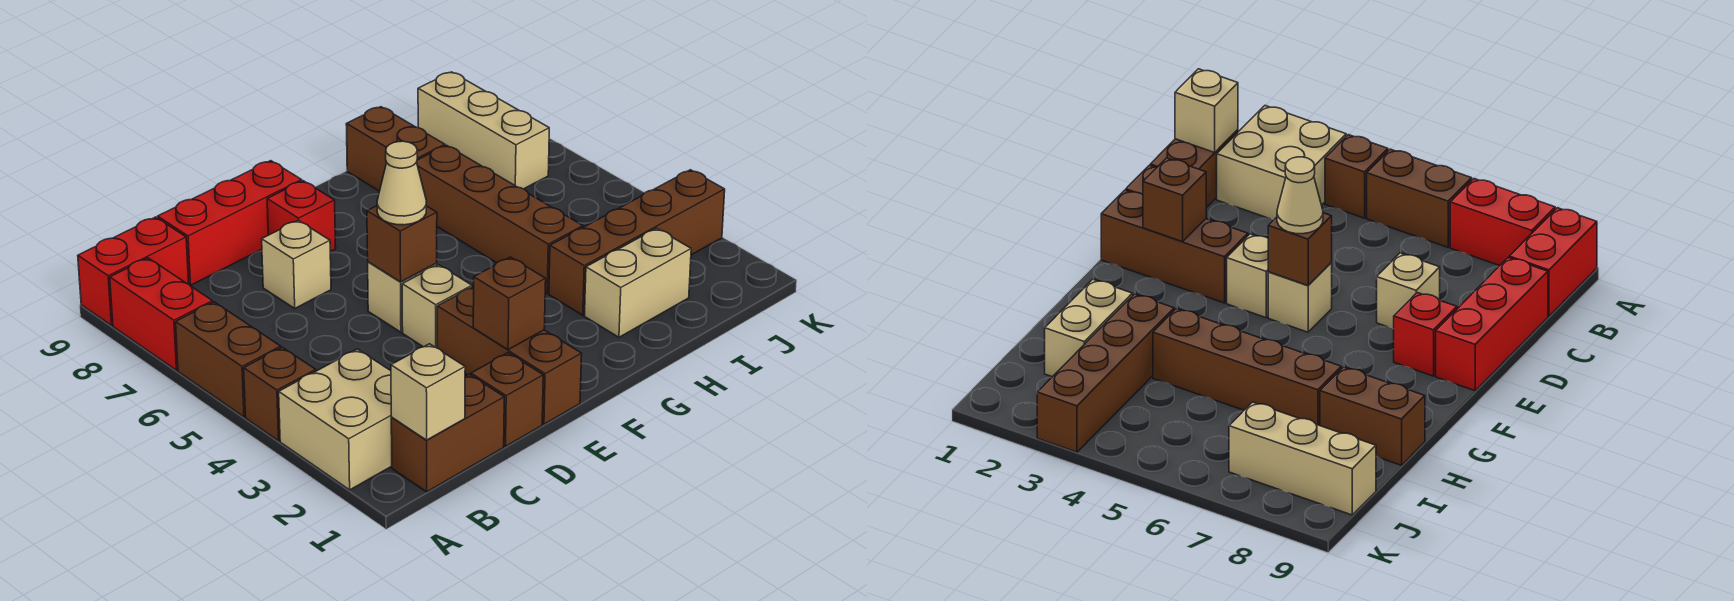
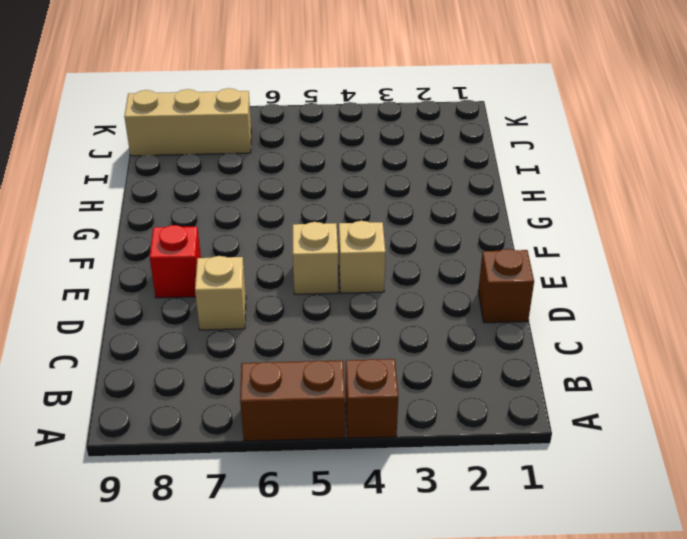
none -> tan 2x2 brick [279,349,392,490]
none -> red 1x2 brick [110,258,213,370]
none -> red 1x2 brick [78,217,189,325]

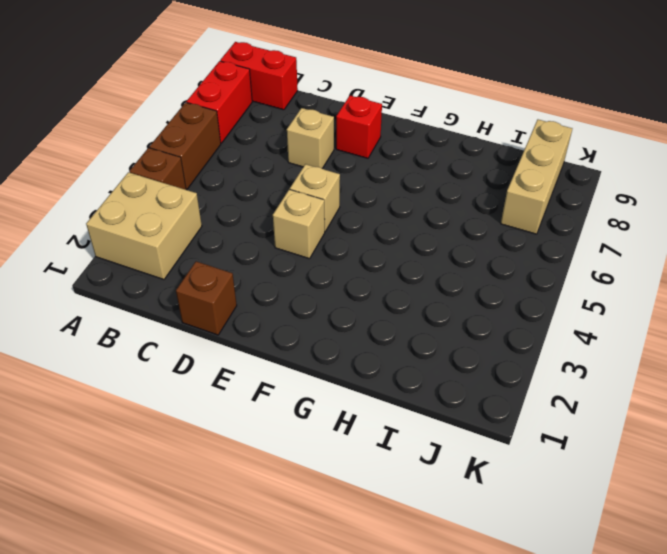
none -> brown 1x2 brick [391,374,504,492]
none -> red 1x3 brick [158,161,302,285]
none -> brown 1x3 brick [437,286,582,424]

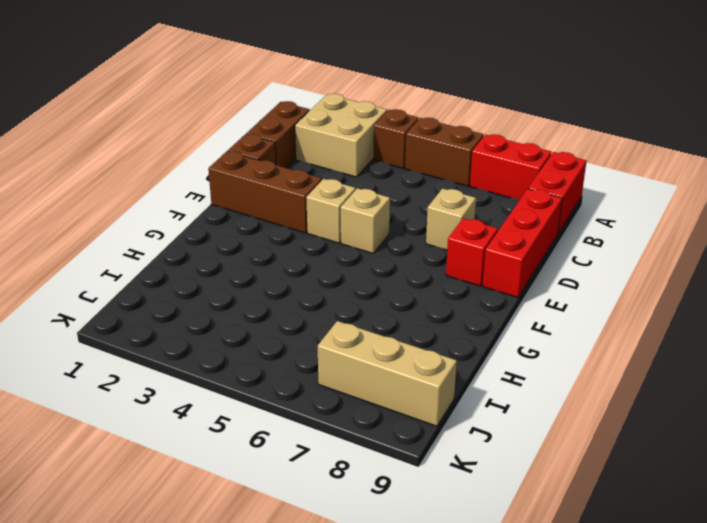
none -> tan 1x2 brick [585,228,691,337]
none -> brown 1x4 brick [549,170,725,315]
none -> brown 1x4 brick [417,145,583,293]

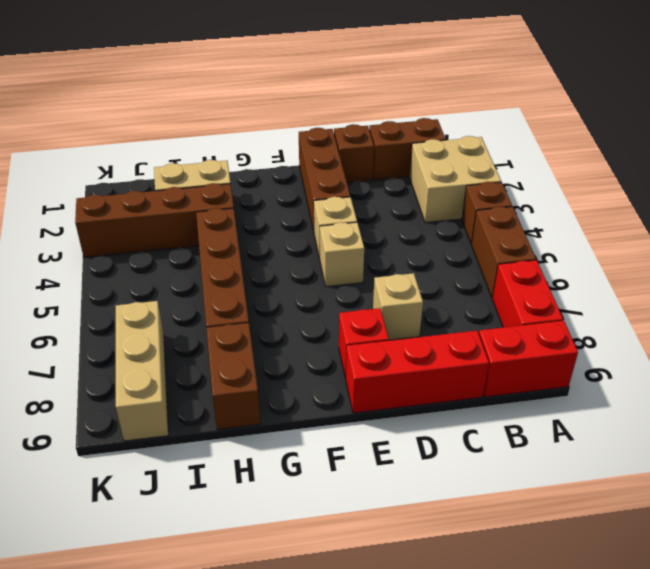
none -> tan 1x1 brick [391,344,465,440]
none -> brown 1x1 brick [473,257,546,350]
none -> brown 1x1 brick [367,206,437,282]

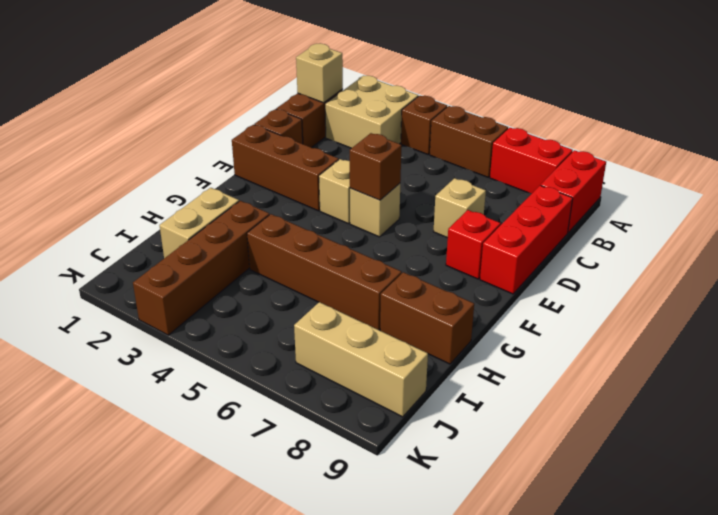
none -> brown 1x1 brick [473,257,546,350]
none -> tan 1x1 cone [377,141,426,225]

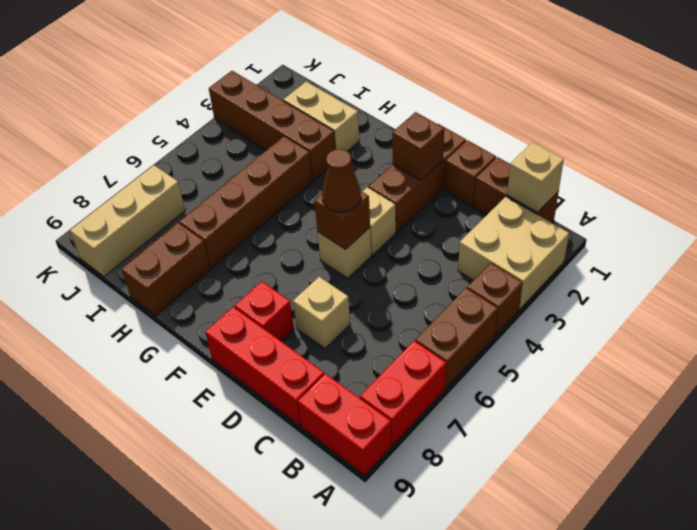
brown 1x1 cone [322,149,361,212] -> tan 1x1 cone [377,141,426,225]

